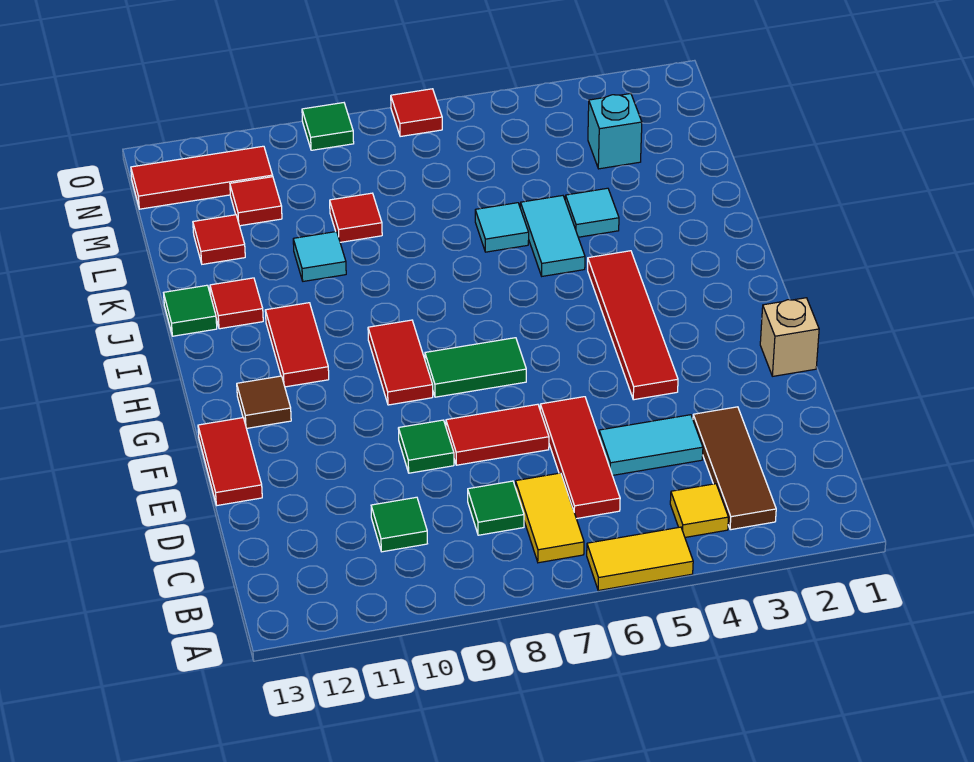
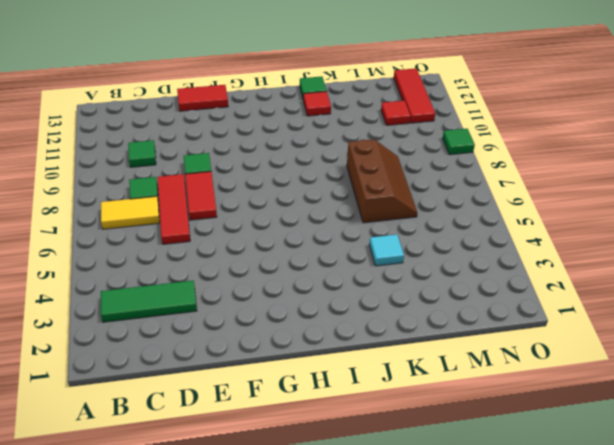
green 1x3 tile [101,281,197,322] -> brown 1x3 tile [693,407,776,530]
red 1x3 tile [157,174,190,244] -> red 1x3 tile turned to [540,397,620,519]
brown 2x3 slope [347,140,417,223] -> cyan 1x1 tile [475,203,529,252]
none -> yellow 1x2 tile [587,527,693,591]
none -> yellow 1x1 tile [670,484,728,537]
none -> cyan 1x2 tile [599,415,703,475]
none -> tan 1x1 brick [760,298,819,376]

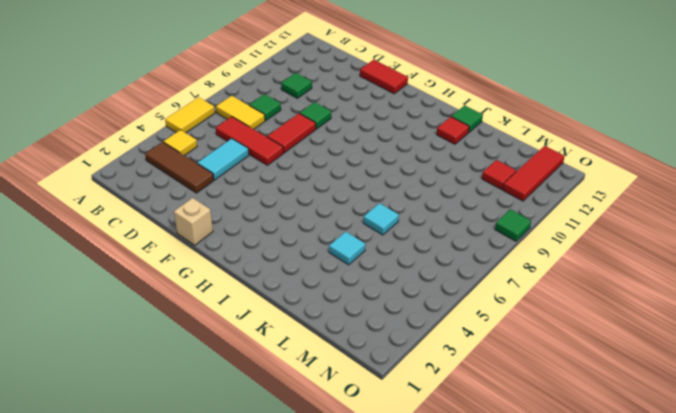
none -> red 1x4 tile [588,251,678,400]
none -> green 1x2 tile [425,338,526,397]
none -> red 1x2 tile [368,320,433,405]
none -> brown 1x1 tile [237,376,291,428]

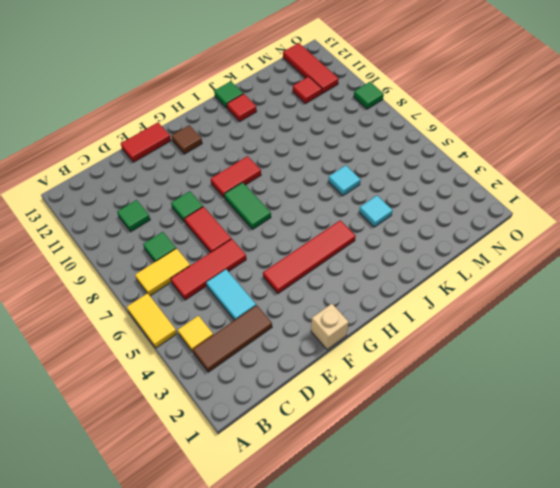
none -> red 1x2 tile [265,303,329,387]
none -> cyan 1x2 tile [520,196,585,276]
none -> cyan 1x1 tile [293,232,346,281]
none -> red 1x1 tile [330,193,382,242]

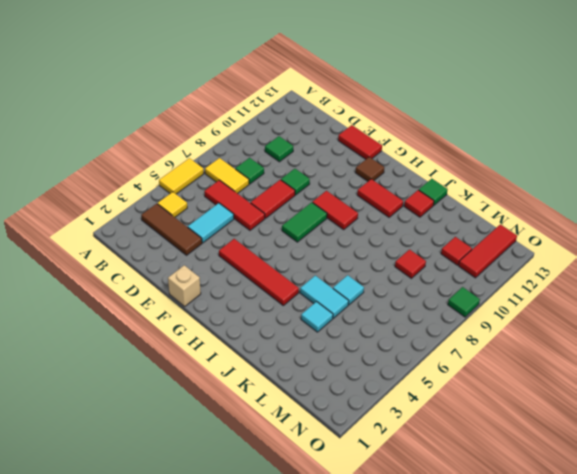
none -> cyan 1x1 tile [293,232,346,281]
none -> red 1x1 tile [193,215,245,264]
none -> cyan 1x1 brick [588,94,642,169]
none -> red 1x1 tile [391,89,442,137]

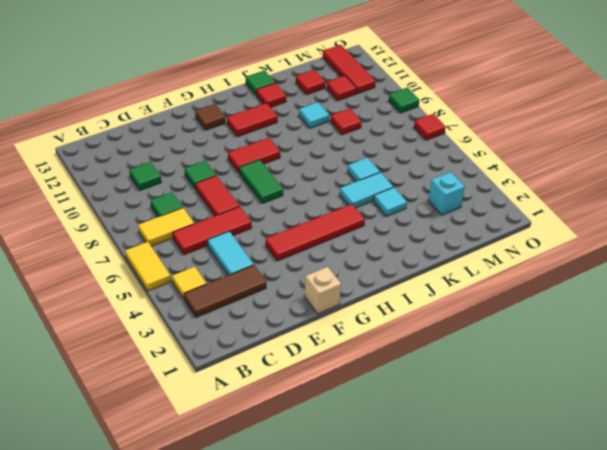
none -> red 1x2 tile [198,418,262,505]

